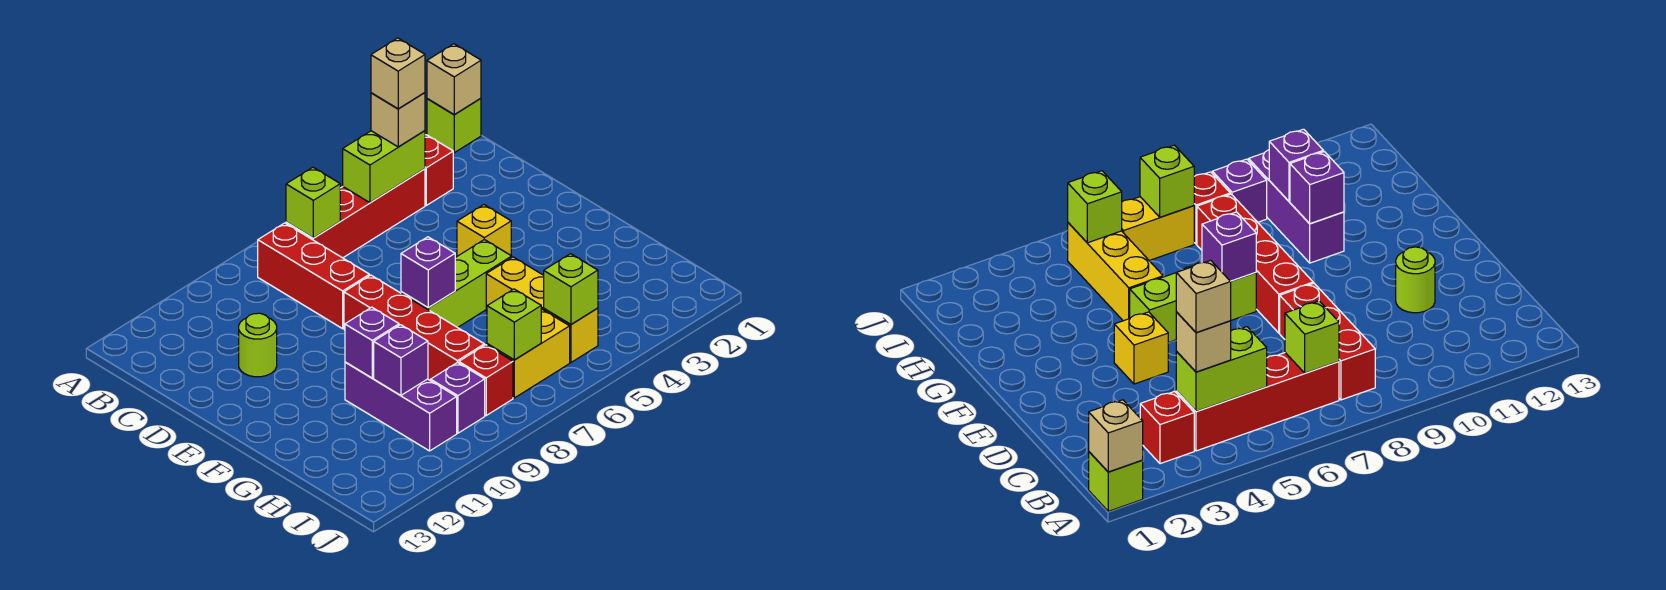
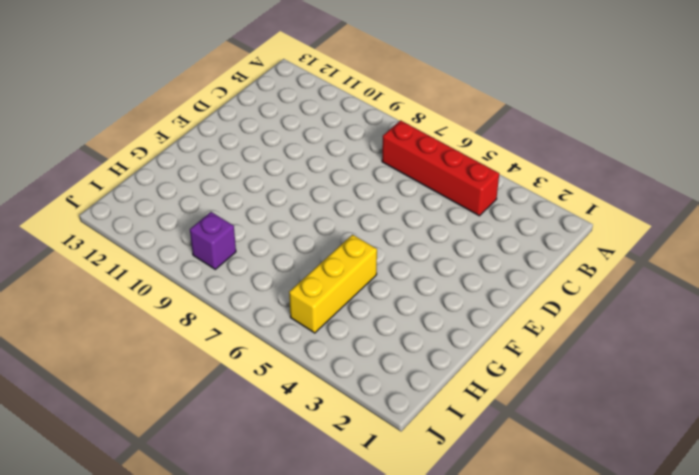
none -> lime 1x1 brick [427,98,481,153]
none -> red 1x1 brick [425,135,453,205]
none -> red 1x3 brick [258,223,369,329]

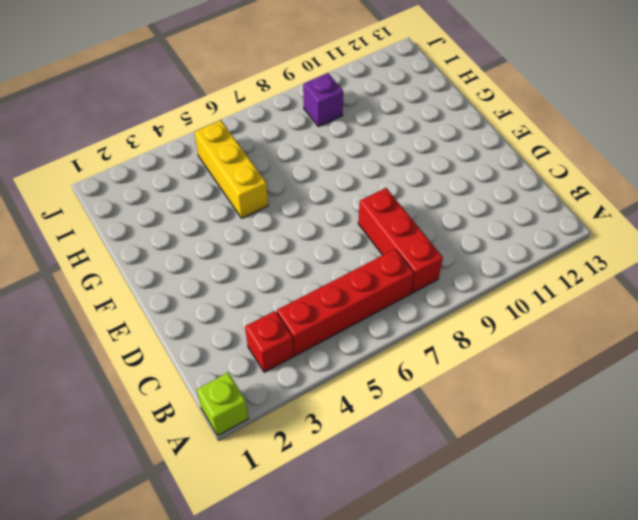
none -> lime 1x1 round brick [239,313,277,377]
none -> yellow 1x1 brick [457,205,511,256]
none -> red 1x4 brick [344,275,484,381]

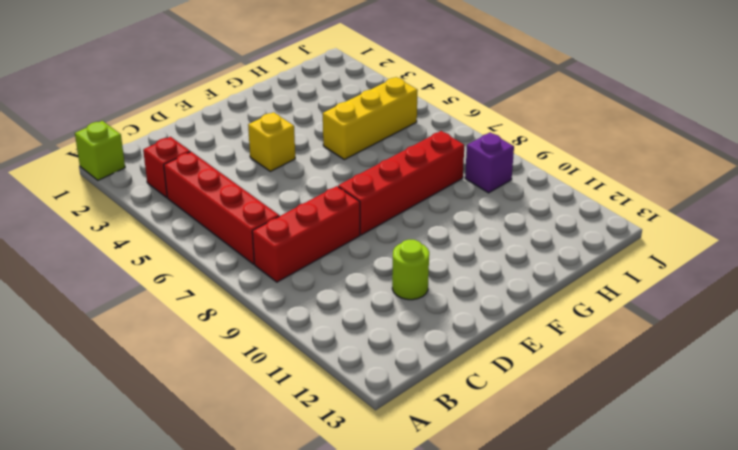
none -> lime 1x3 brick [401,240,512,328]
none -> purple 1x3 brick [345,362,457,451]
none -> yellow 1x2 brick [487,309,570,398]

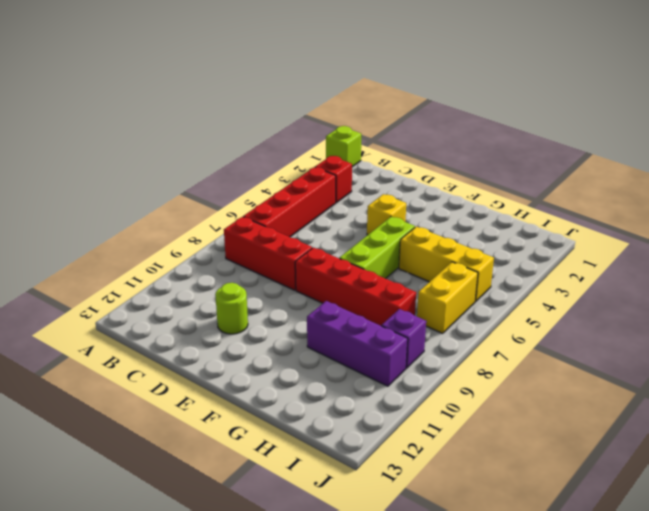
none -> red 1x1 brick [459,345,513,415]
none -> tan 1x1 brick [427,44,481,115]
none -> lime 1x2 brick [343,131,425,203]

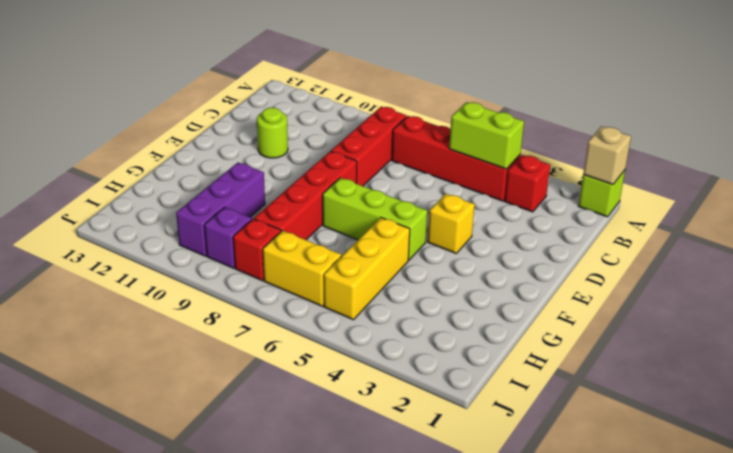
none -> lime 1x1 brick [286,167,340,238]
none -> purple 1x1 brick [401,237,455,307]
none -> purple 1x1 brick [345,307,399,378]

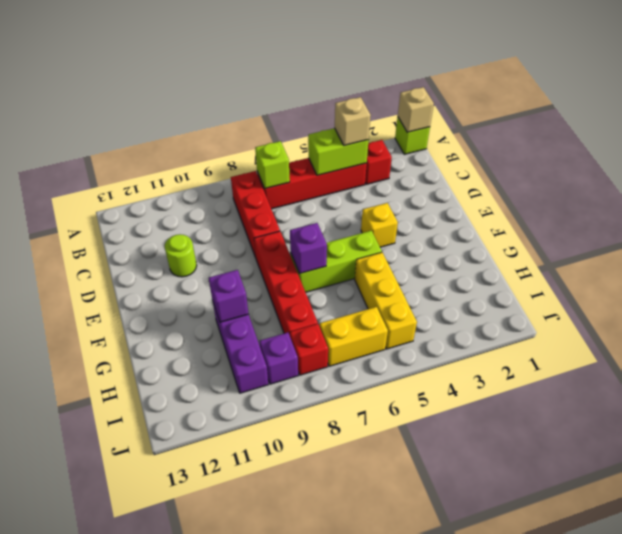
none -> purple 1x1 brick [374,325,428,396]
none -> lime 1x1 brick [544,254,598,325]
none -> lime 1x1 brick [487,289,541,360]

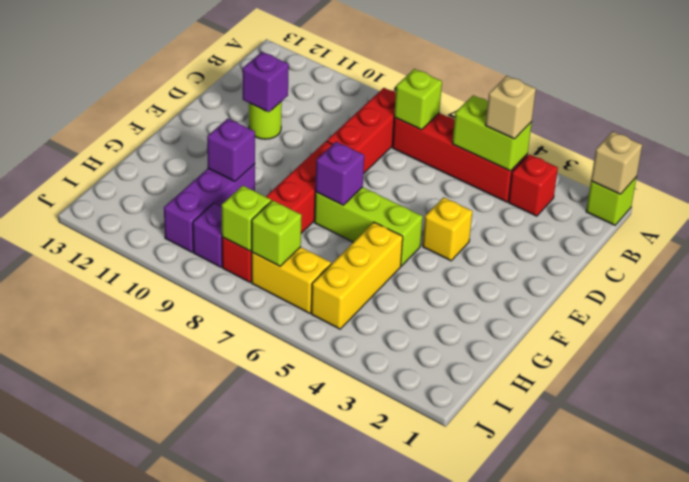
purple 1x1 brick [243,52,289,112] -> purple 1x1 brick moved to [374,325,428,396]
lime 1x1 brick [222,186,271,251] -> lime 1x1 brick moved to [544,254,598,325]
none -> tan 1x1 brick [371,38,425,109]

